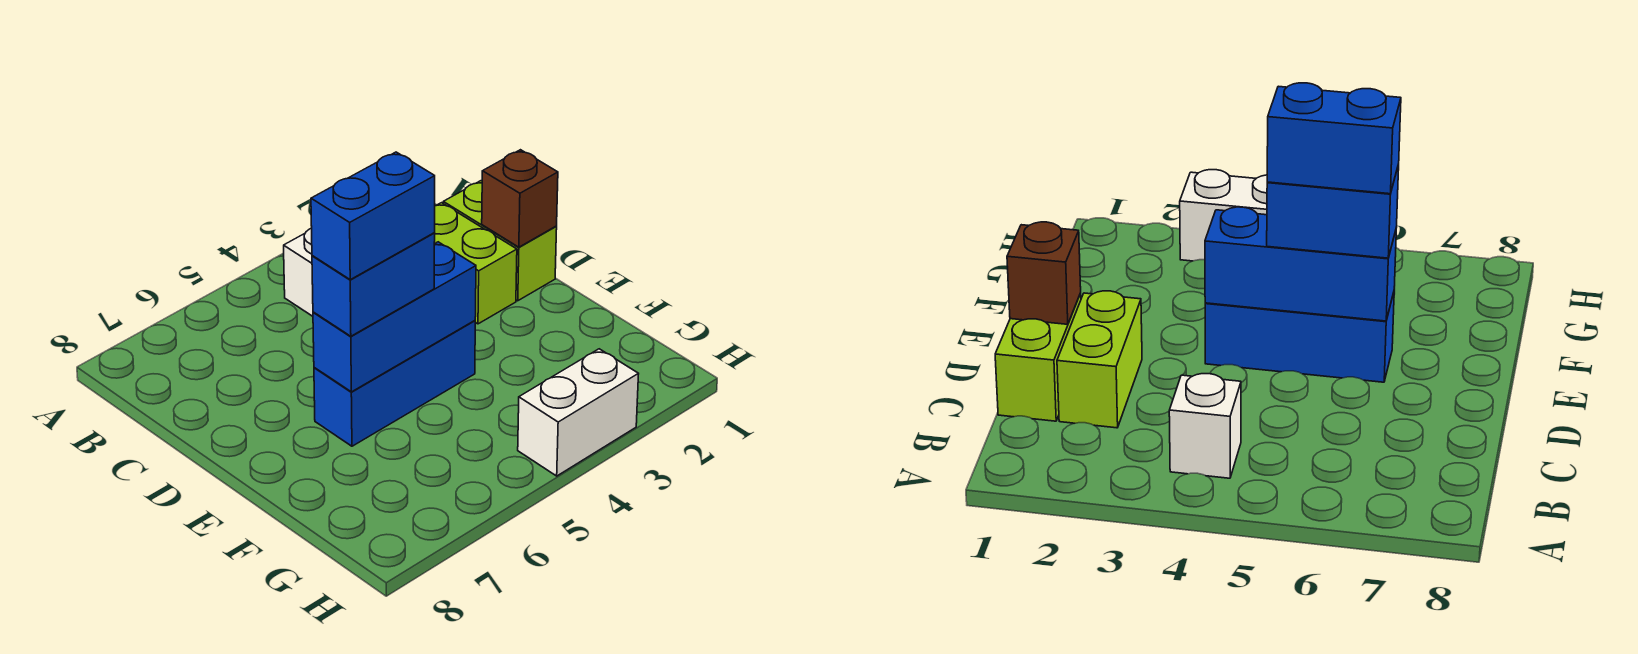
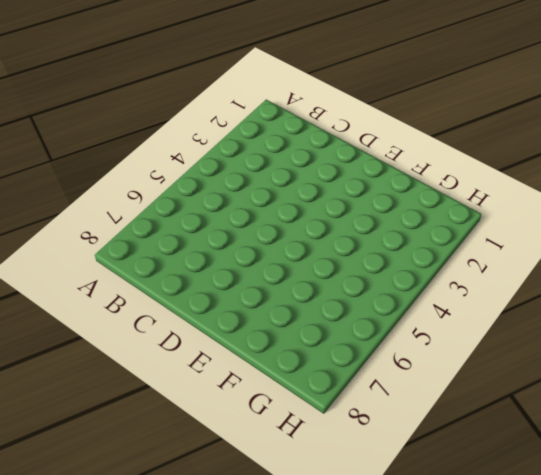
none -> white 1x1 brick [284,228,313,316]
none -> lime 1x2 brick [443,181,557,301]

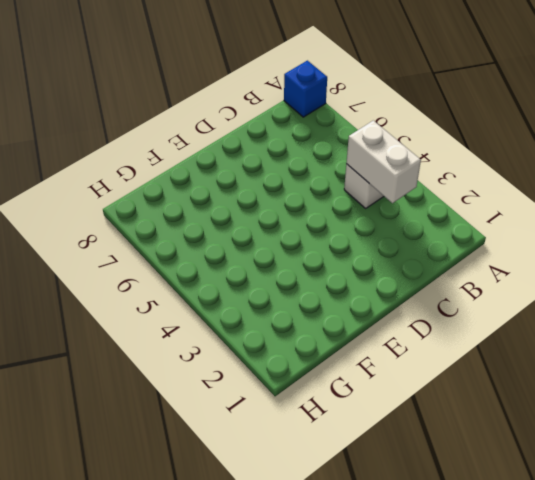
blue 1x1 brick [284,61,327,117] -> none
white 1x2 brick [346,120,421,203] -> white 1x2 brick moved to [518,349,638,476]
none -> lime 1x2 brick [443,181,557,301]
none -> lime 1x2 brick [434,203,517,324]

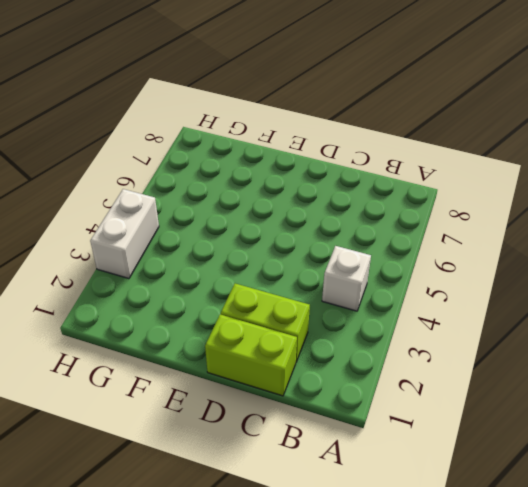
none -> blue 1x3 brick [314,321,475,446]
none -> brown 1x1 brick [482,150,558,247]

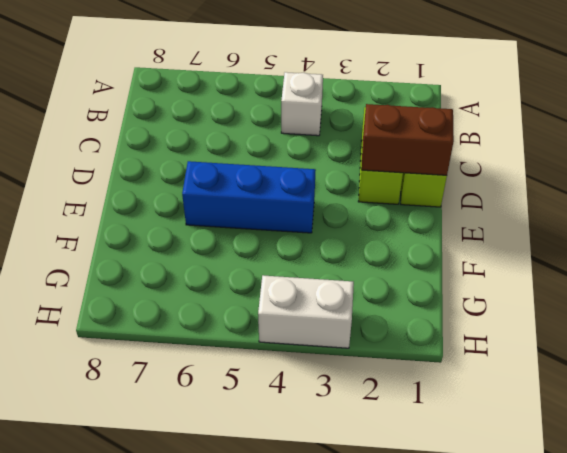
brown 1x2 brick [361,104,454,175] -> brown 1x1 brick [482,150,558,247]
none -> blue 1x3 brick [313,242,476,392]
none -> blue 1x2 brick [312,233,435,336]

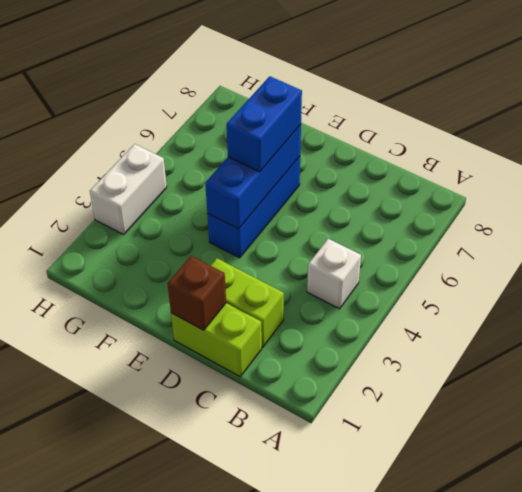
none -> blue 1x2 brick [311,152,435,280]

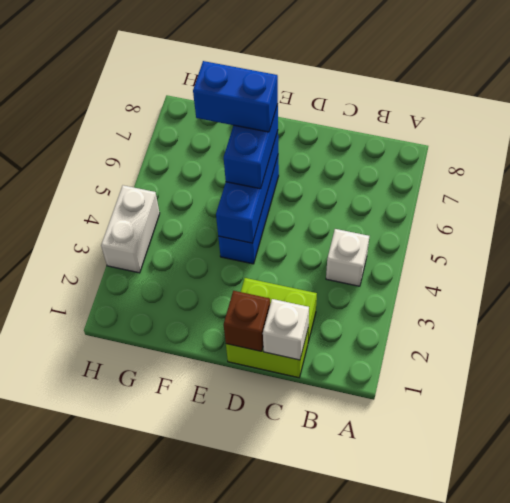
white 1x1 brick [263,299,309,360] -> none
blue 1x2 brick [193,61,278,132] -> blue 1x2 brick turned to [311,152,435,280]

